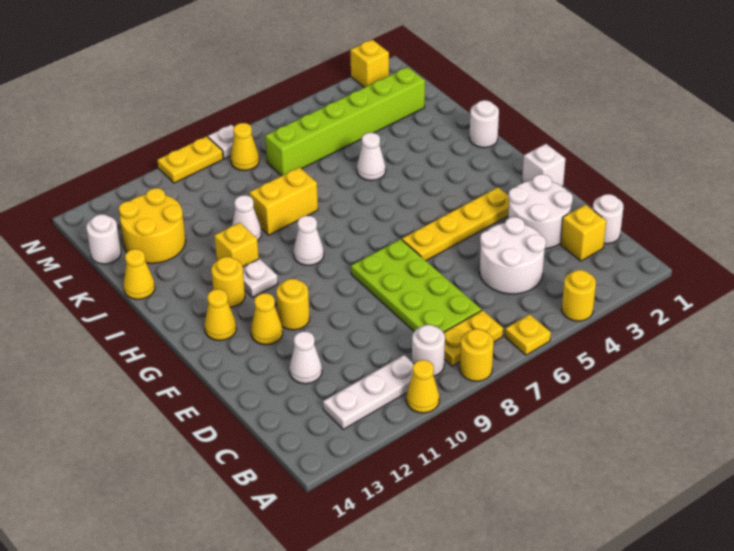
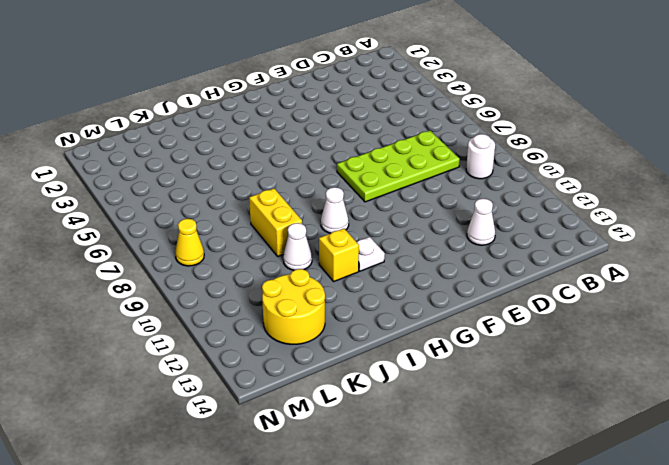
none -> yellow 1x1 round brick [562,270,596,321]
none -> yellow 1x1 plate [505,314,551,355]
none -> yellow 1x1 round brick [460,329,494,381]
none -> yellow 1x1 cone [406,360,439,413]

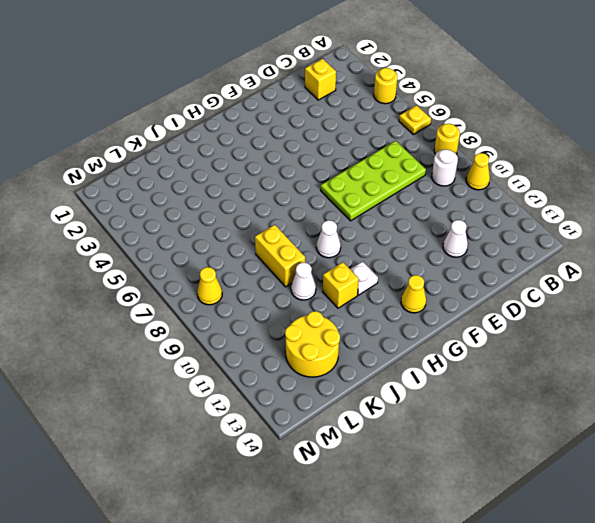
none -> yellow 1x2 plate [444,310,503,366]
none -> white 1x3 plate [323,355,414,429]
none -> white 1x1 round brick [593,194,623,244]
none -> white 2x2 round brick [480,217,546,294]

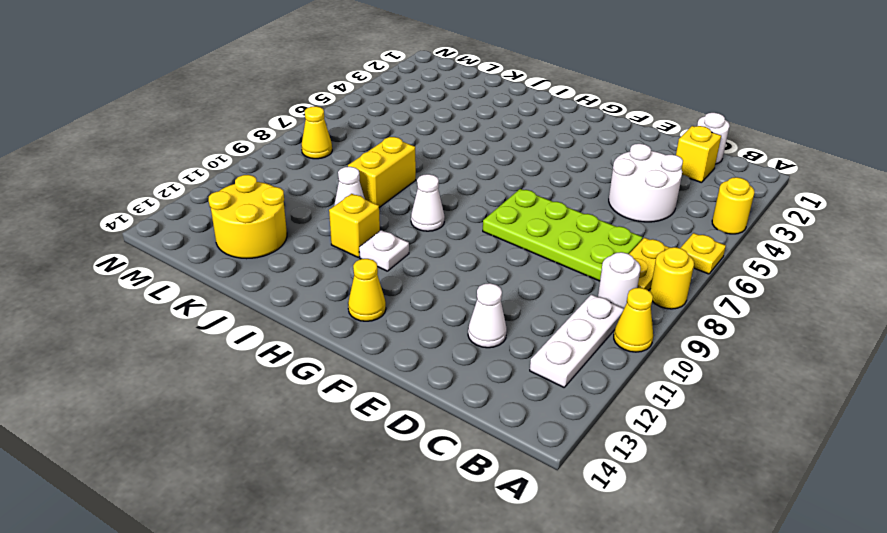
none -> white 2x2 round brick [508,174,573,249]
none -> white 1x1 brick [522,144,565,187]
none -> yellow 1x4 plate [402,187,509,261]
none -> yellow 1x1 round brick [276,279,310,330]

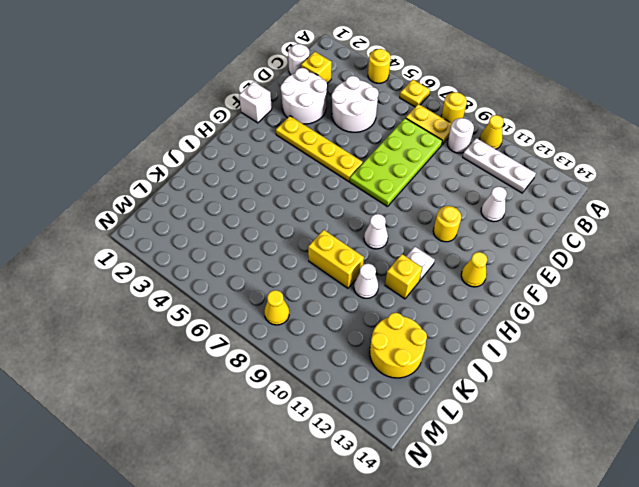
none -> yellow 1x1 cone [251,293,283,345]
none -> yellow 1x1 round brick [211,257,245,307]
none -> white 1x1 round brick [469,100,499,148]
none -> white 1x1 cone [357,133,386,181]

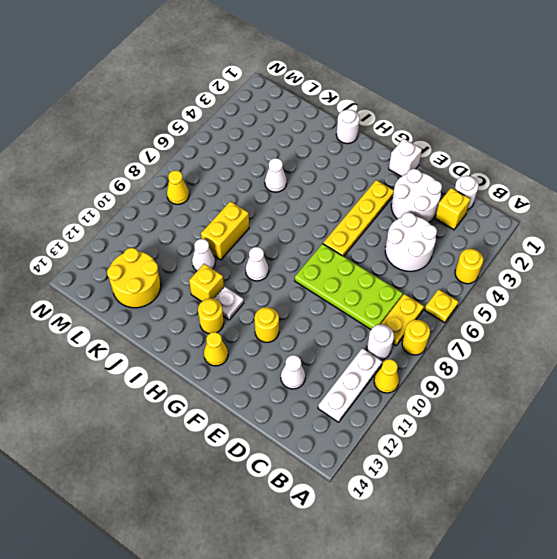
none -> yellow 1x1 cone [251,293,283,345]
none -> yellow 1x1 cone [124,249,155,299]
none -> lime 1x6 brick [265,67,425,176]
none -> white 1x1 round brick [86,214,121,264]

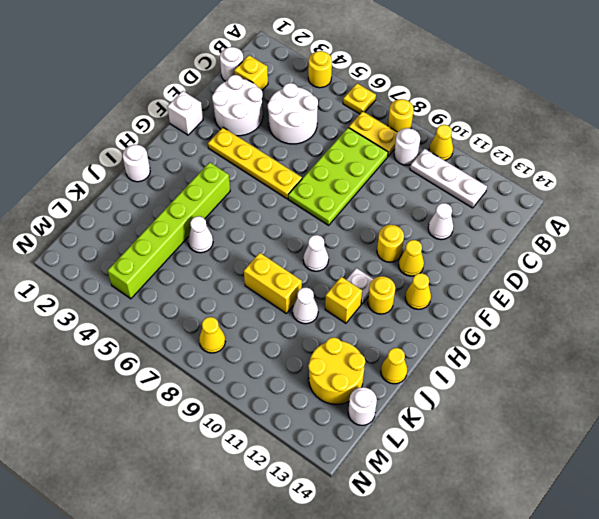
lime 1x6 brick [108,162,230,299] -> lime 1x6 brick turned to [265,67,425,176]
none -> yellow 1x1 brick [350,40,389,88]
none -> white 1x1 plate [208,125,234,159]
none -> yellow 1x2 plate [157,136,223,183]

